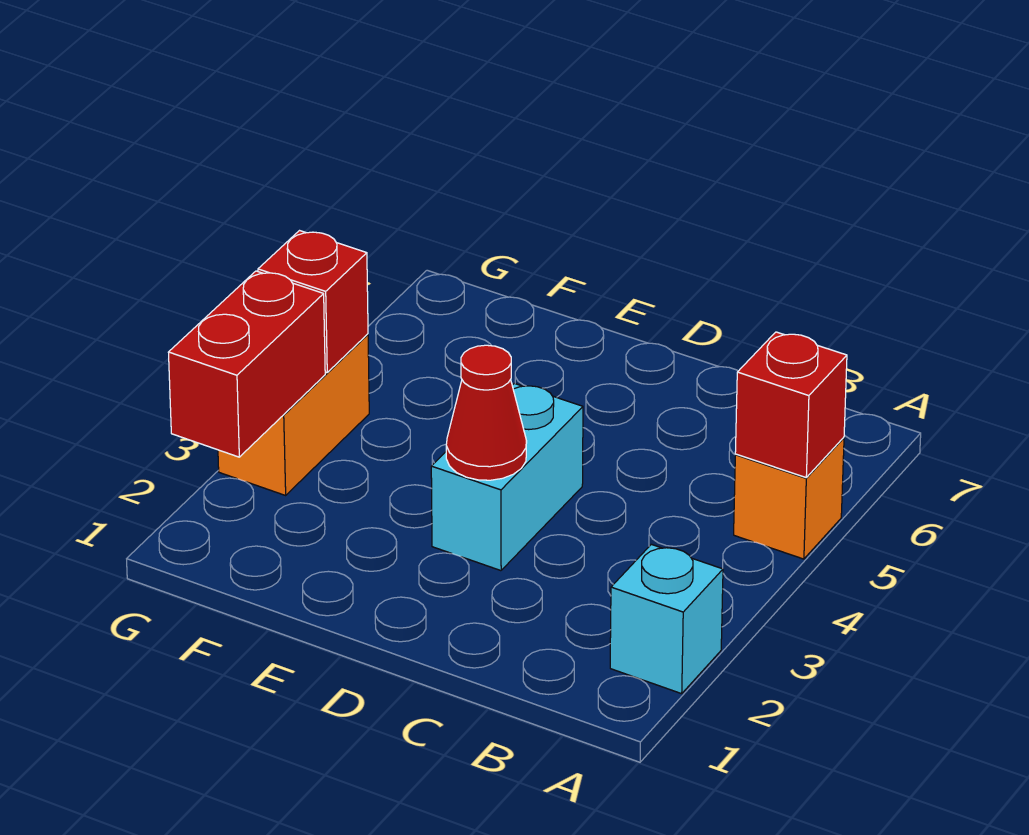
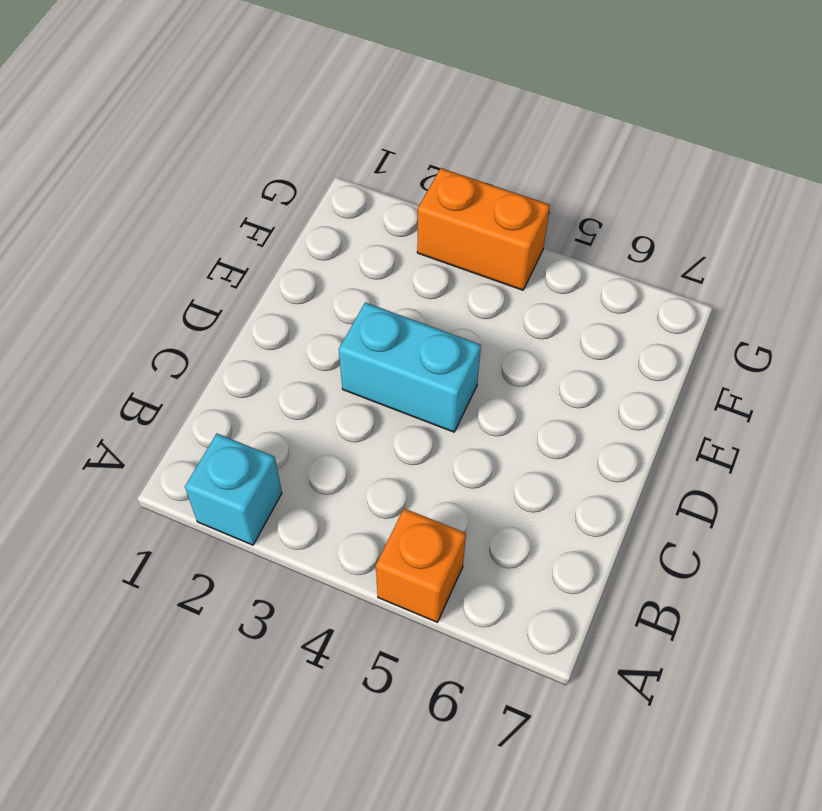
none -> red 1x1 brick [735,332,847,477]
none -> red 1x1 cone [446,345,527,480]

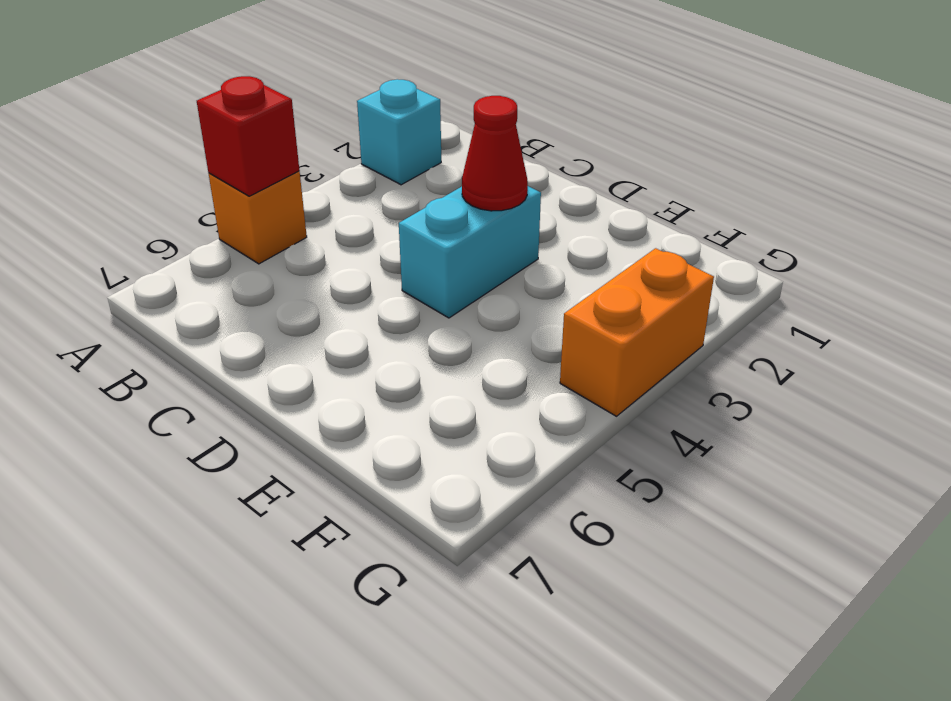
none -> red 1x2 brick [168,271,325,457]
none -> red 1x1 brick [258,231,368,372]

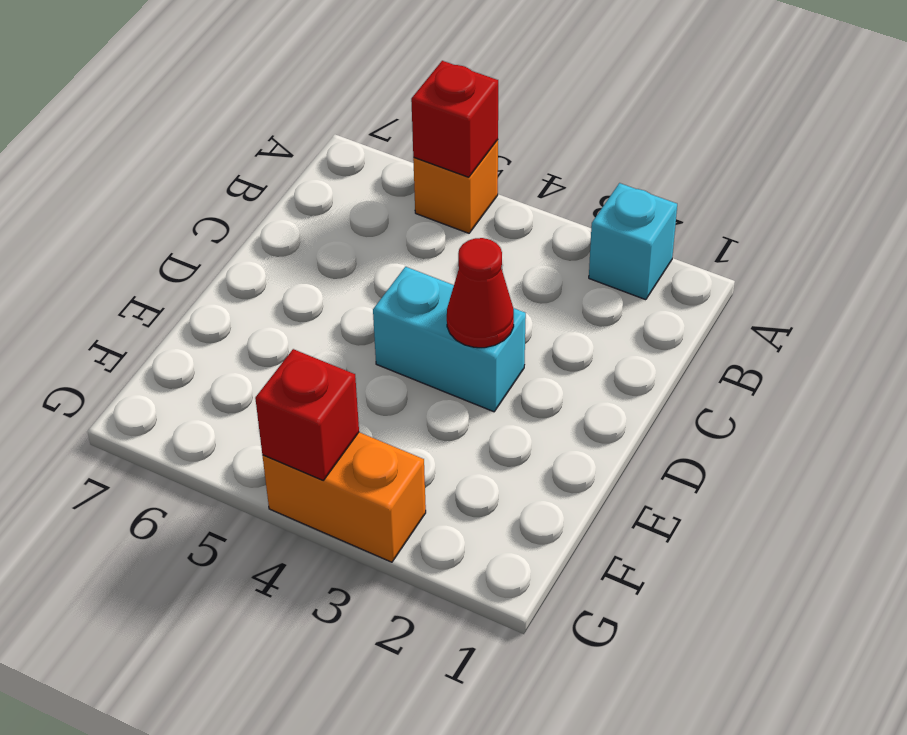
none -> red 1x2 brick [168,271,325,457]

